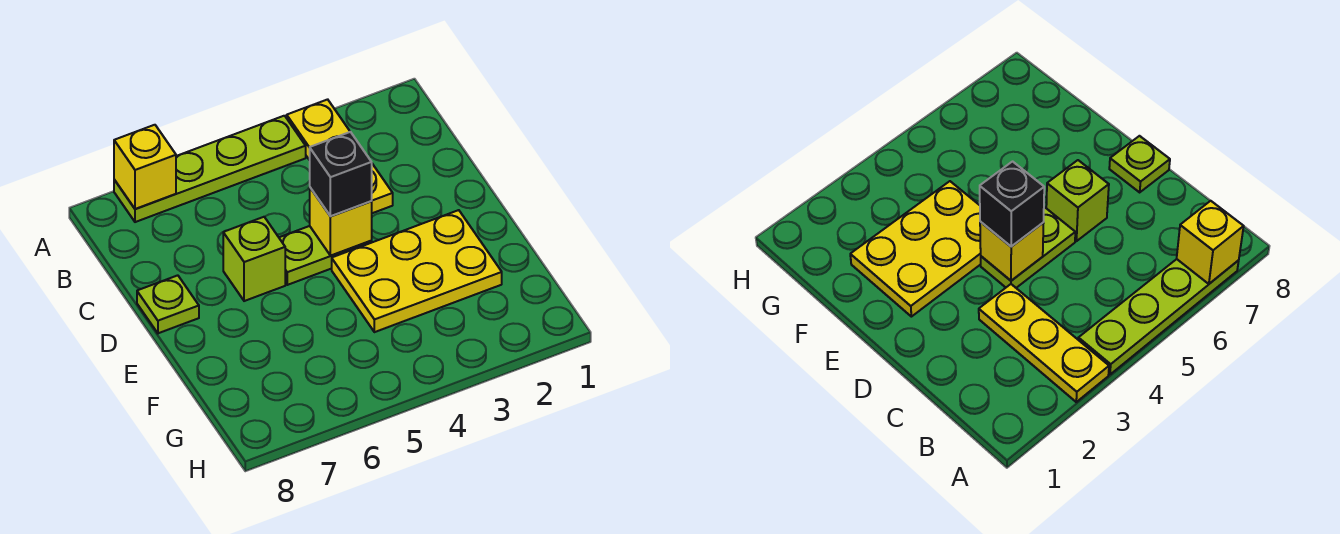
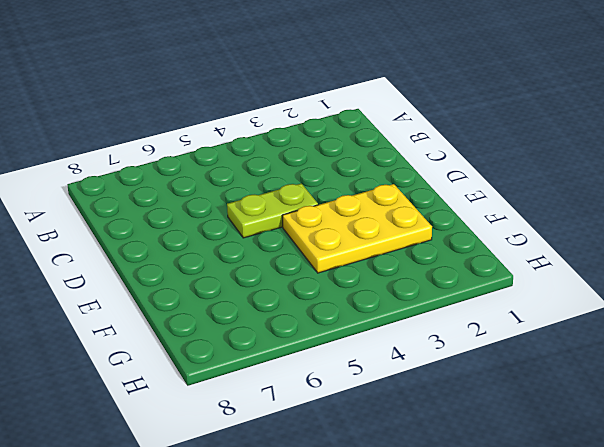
none -> yellow 1x3 plate [287,99,393,213]
none -> lime 1x4 plate [114,116,306,222]

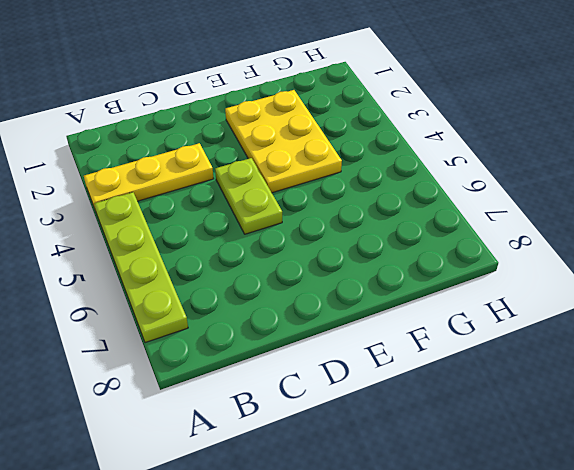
none -> lime 1x1 brick [223,217,285,301]
none -> lime 1x1 plate [137,275,199,333]

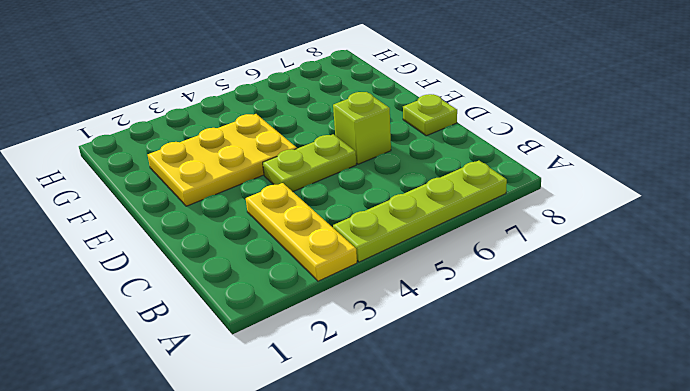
none -> yellow 1x1 brick [114,125,176,209]
none -> yellow 1x1 brick [310,188,372,256]

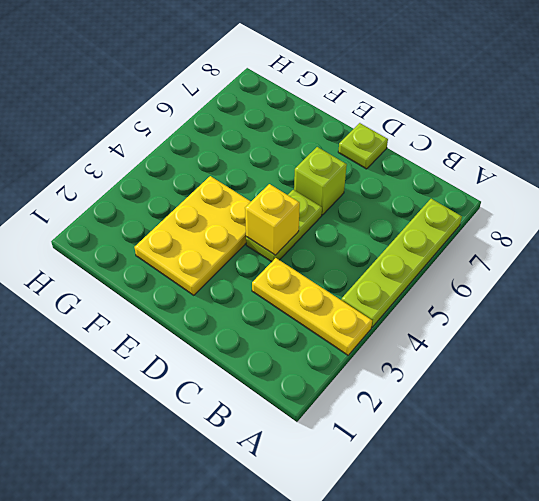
none -> yellow 1x1 brick [114,125,176,209]
none -> black 1x1 brick [310,132,372,216]

